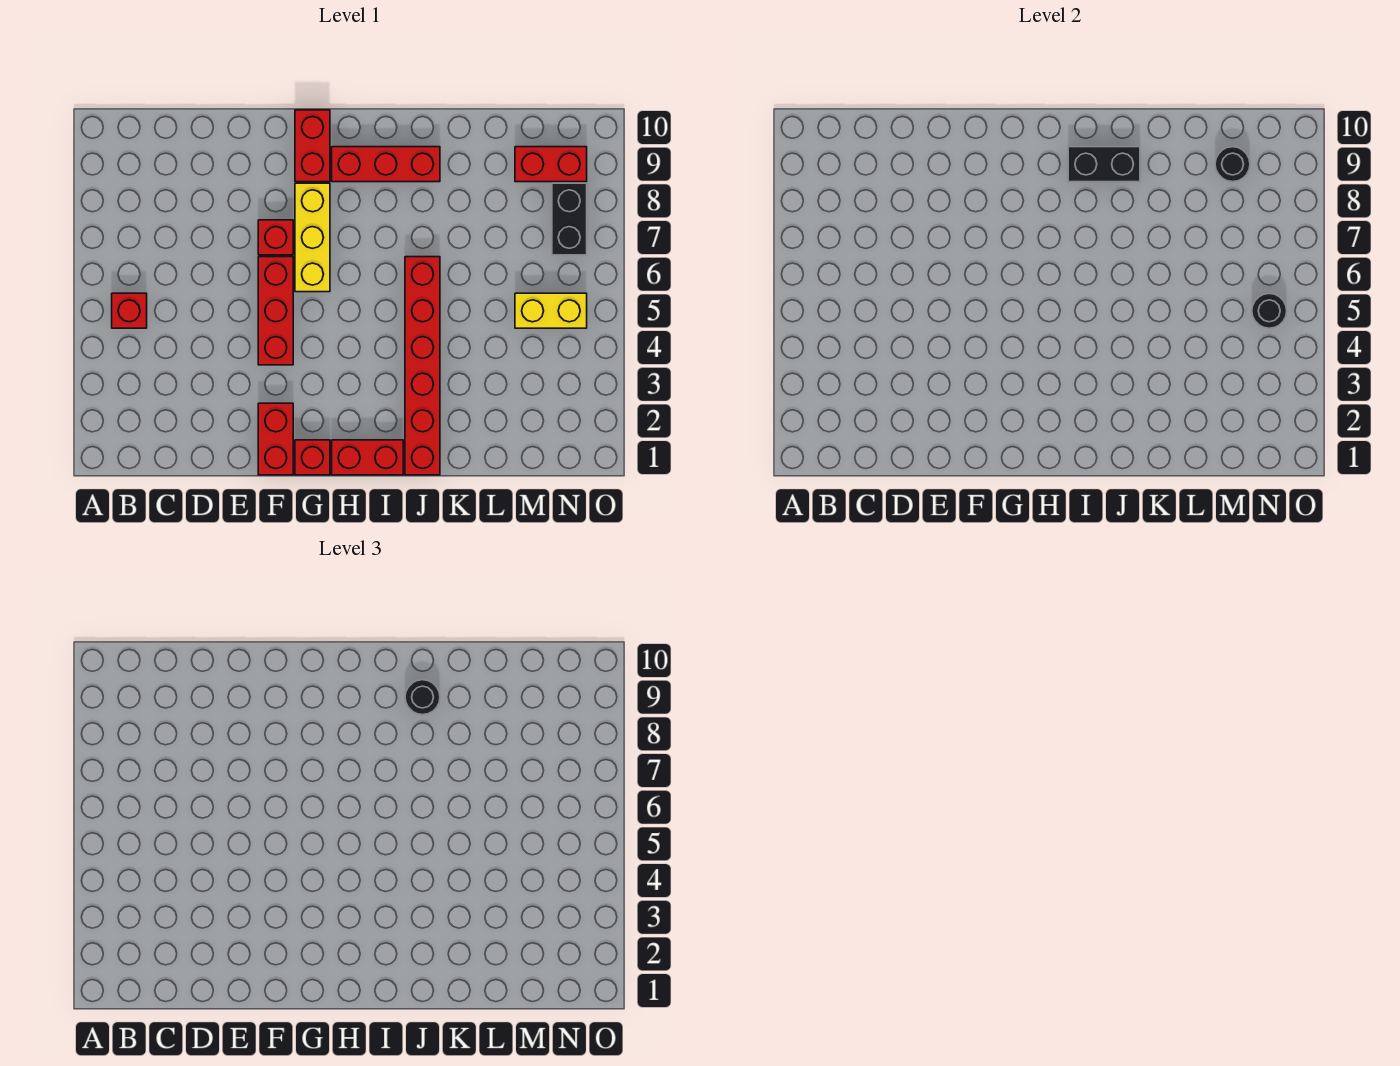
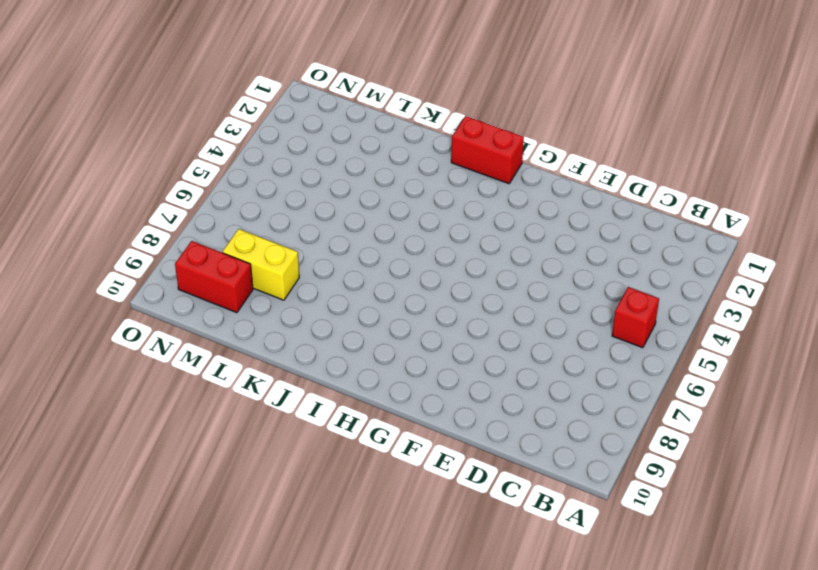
yellow 1x2 brick [223,229,299,300] -> yellow 1x2 brick moved to [515,293,587,328]
none -> red 1x2 brick [258,403,293,475]
none -> red 1x3 brick [258,257,293,365]
none -> red 1x1 brick [258,220,293,255]

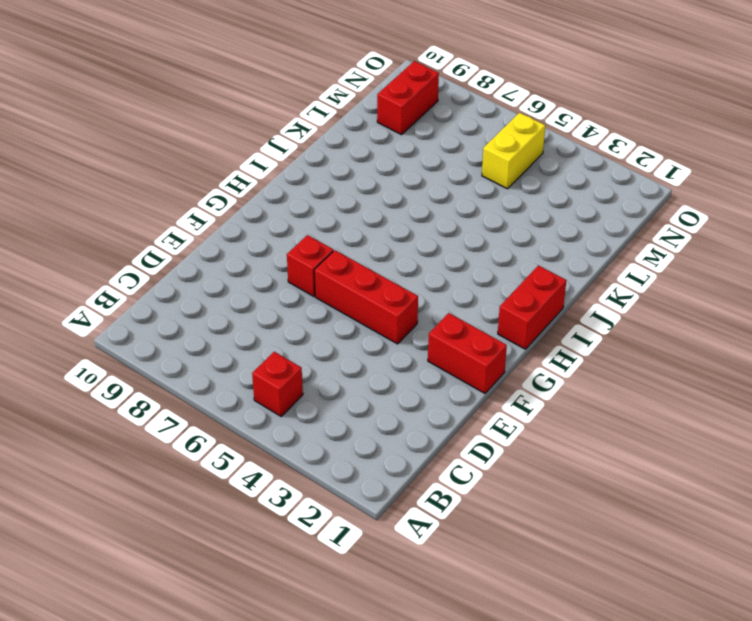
none -> red 1x1 brick [295,440,330,475]
none -> yellow 1x3 brick [295,183,330,292]
none -> red 1x2 brick [295,110,330,182]

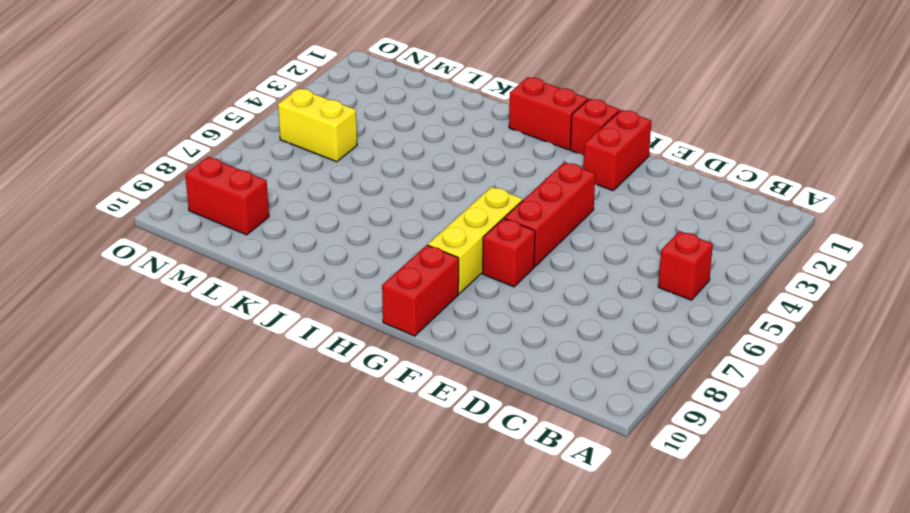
none -> red 1x3 brick [332,147,440,182]
none -> red 1x6 brick [405,257,440,475]
none -> black 1x2 brick [552,183,587,255]

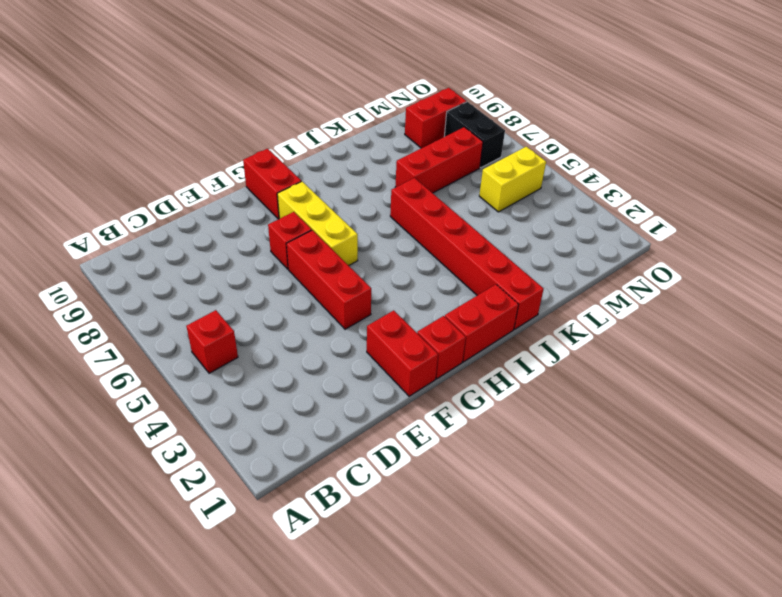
red 1x3 brick [396,127,483,193] -> red 1x3 brick moved to [332,147,440,182]
none -> black 1x2 brick [1068,147,1140,182]
none -> black 1x1 round brick [1215,147,1250,182]
none -> black 1x1 round brick [1252,293,1287,328]

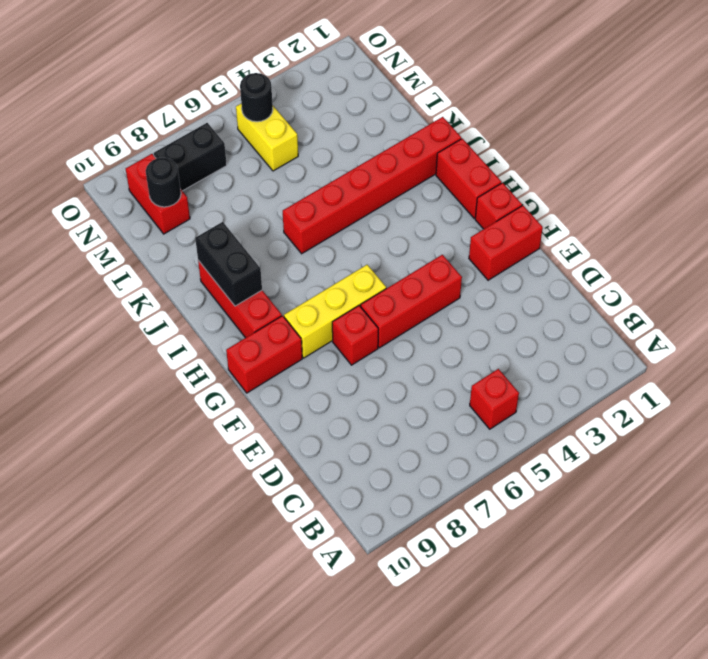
none -> black 1x1 round brick [405,680,440,715]

